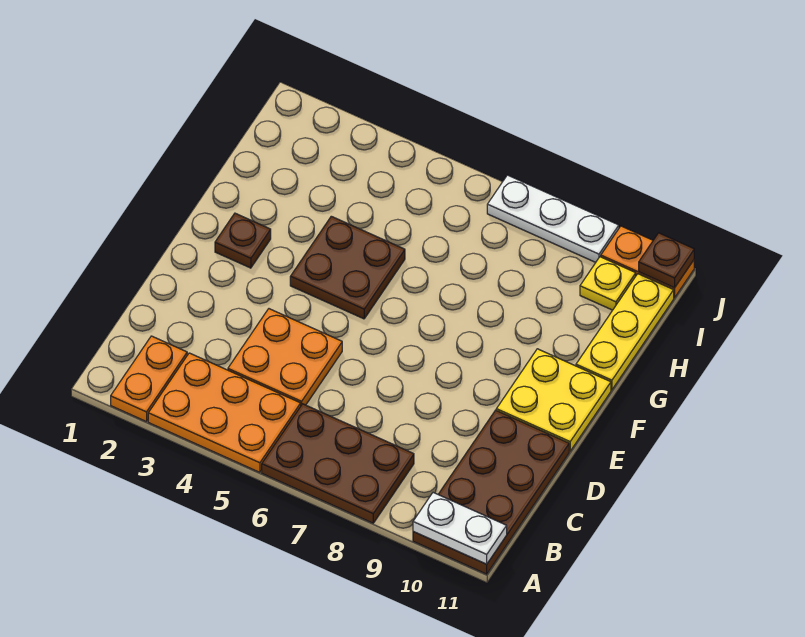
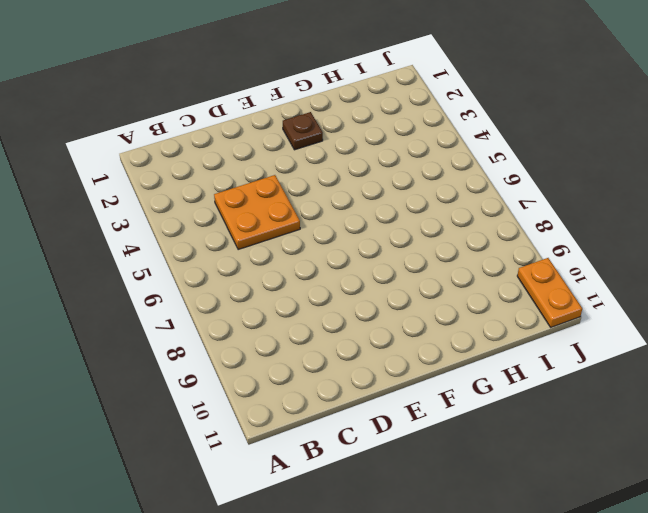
none -> orange 1x2 plate [111,336,187,422]
none -> orange 2x3 plate [148,353,301,472]
none -> brown 2x3 plate [262,404,414,523]

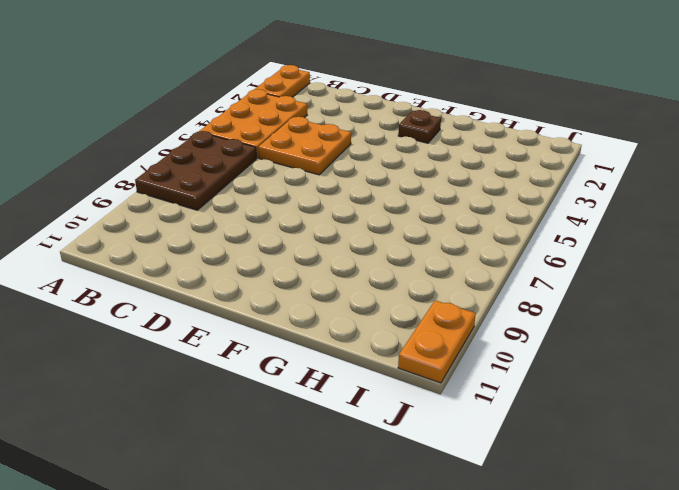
orange 1x2 plate [254,65,310,97] -> orange 1x2 plate turned to [111,336,187,422]
none -> brown 2x4 plate [413,410,569,574]
none -> yellow 2x2 plate [496,349,611,451]
none -> brown 2x2 plate [290,216,405,319]

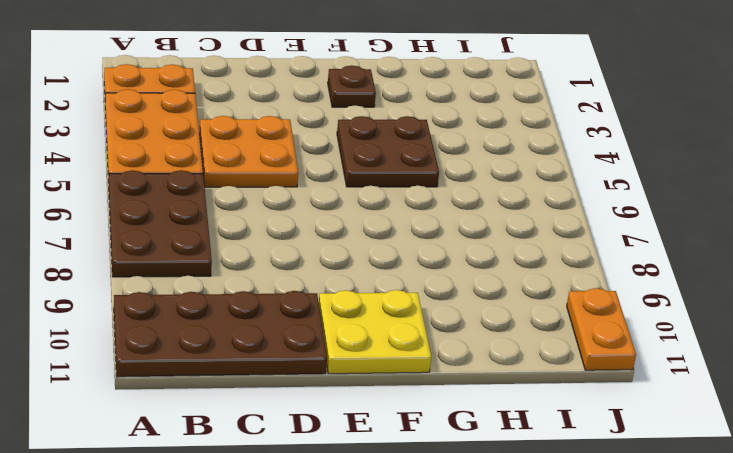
none -> yellow 1x3 plate [576,274,674,390]
none -> yellow 1x1 plate [580,257,636,310]
none -> white 1x3 plate [487,175,619,262]

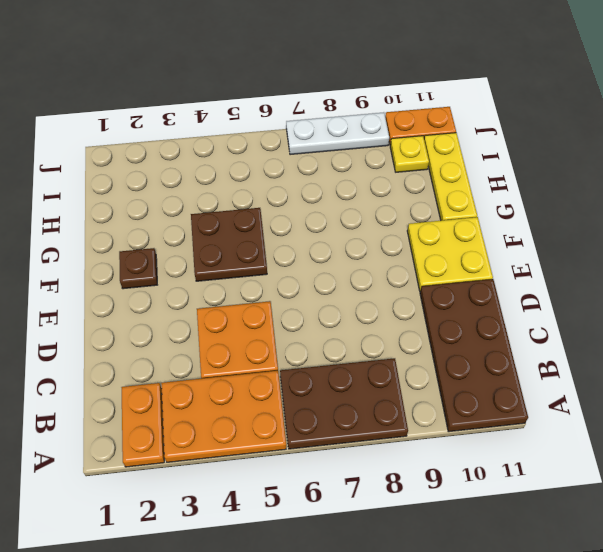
none -> white 1x2 plate [413,493,507,564]
none -> brown 1x1 plate [639,233,694,288]

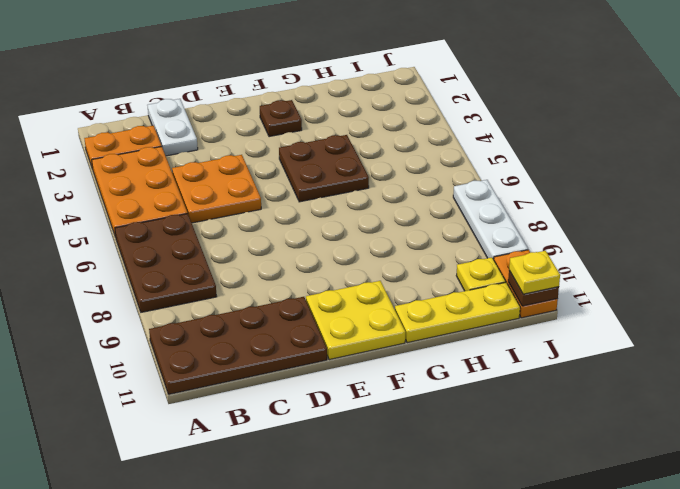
white 1x2 plate [148,99,198,156] -> white 1x2 plate moved to [413,493,507,564]
yellow 1x1 plate [509,251,560,294] -> none

